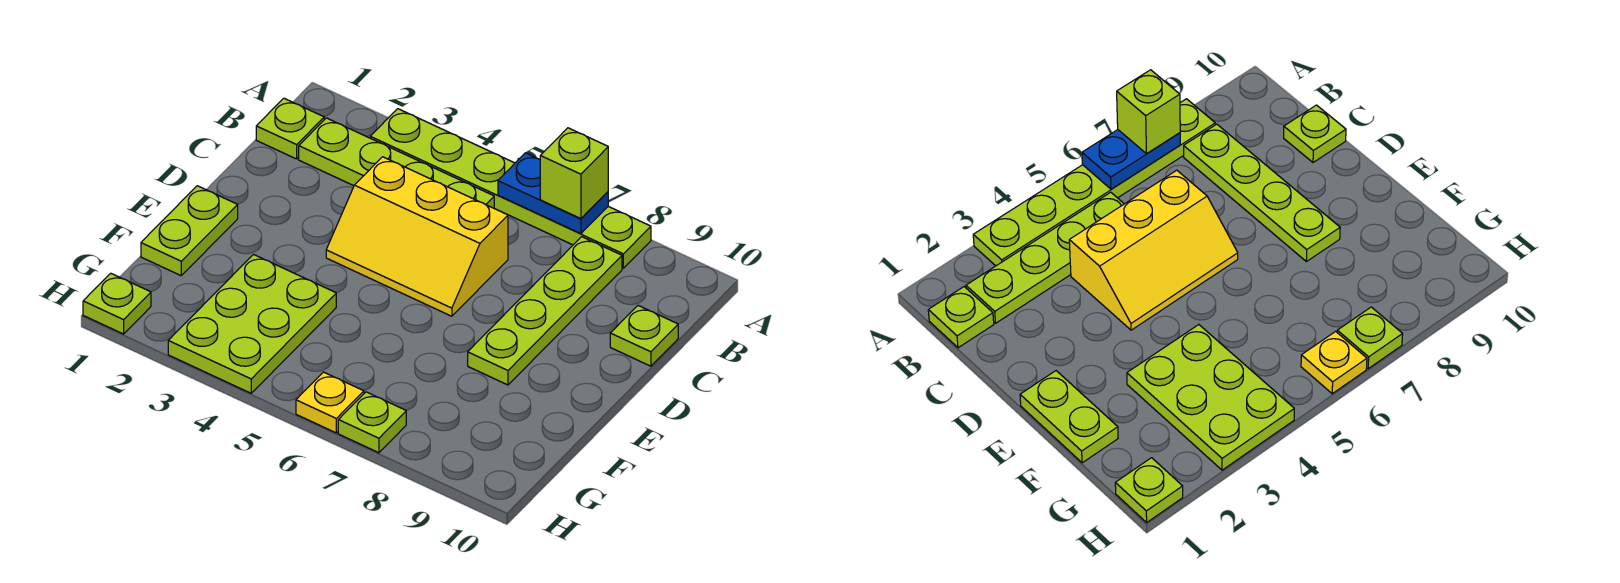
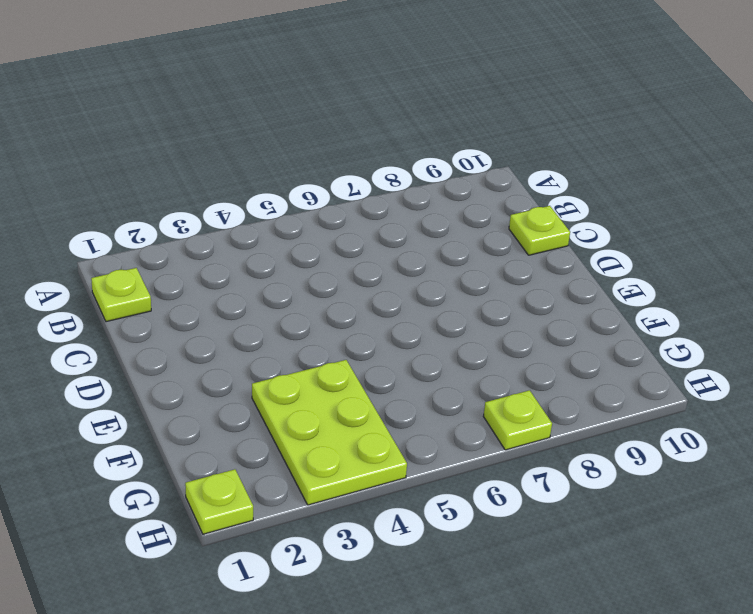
none -> lime 1x6 plate [370,109,651,268]
none -> lime 1x4 plate [299,118,494,208]
none -> lime 1x4 plate [468,237,622,385]

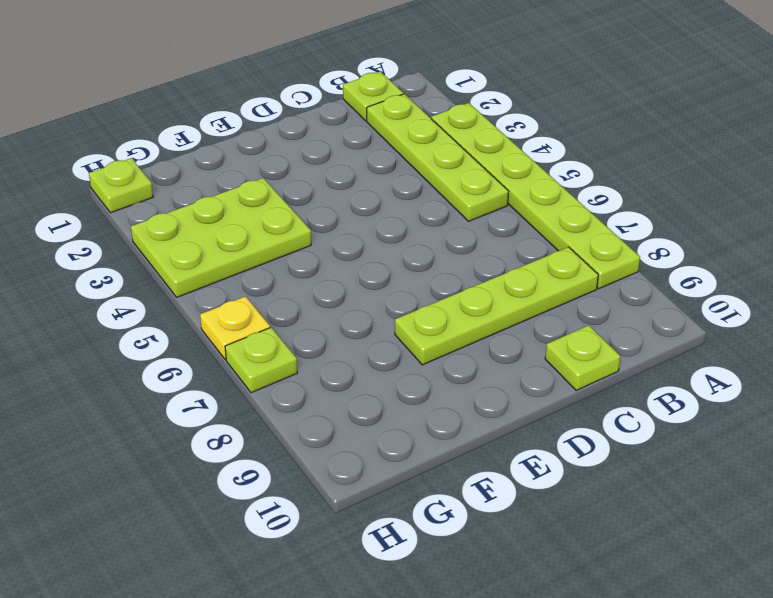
none -> yellow 2x3 slope [326,157,508,316]
none -> lime 1x2 plate [141,186,238,276]
none -> blue 1x2 plate [498,153,608,234]

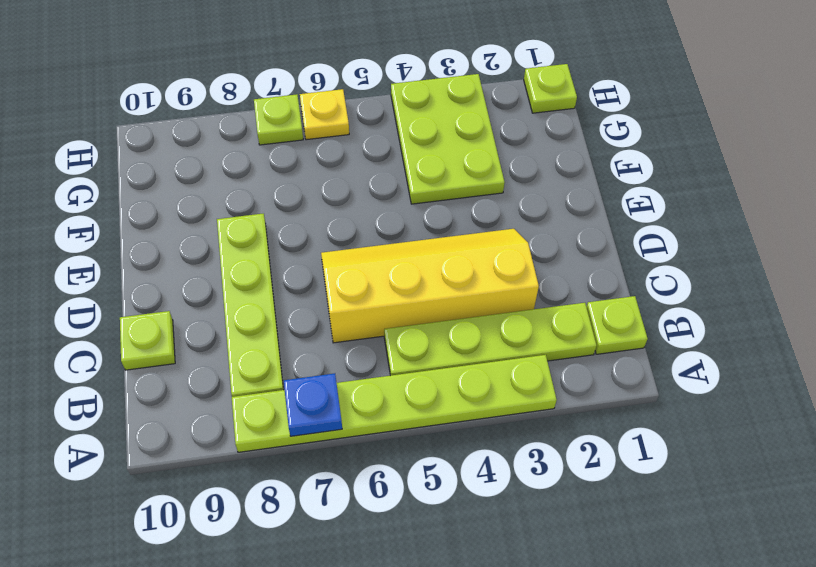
blue 1x1 plate [284,373,342,436] -> blue 1x2 plate [498,153,608,234]
yellow 2x4 slope [321,229,539,343] -> yellow 2x3 slope [326,157,508,316]
none -> lime 1x2 plate [141,186,238,276]
none -> lime 1x1 brick [540,128,608,219]

